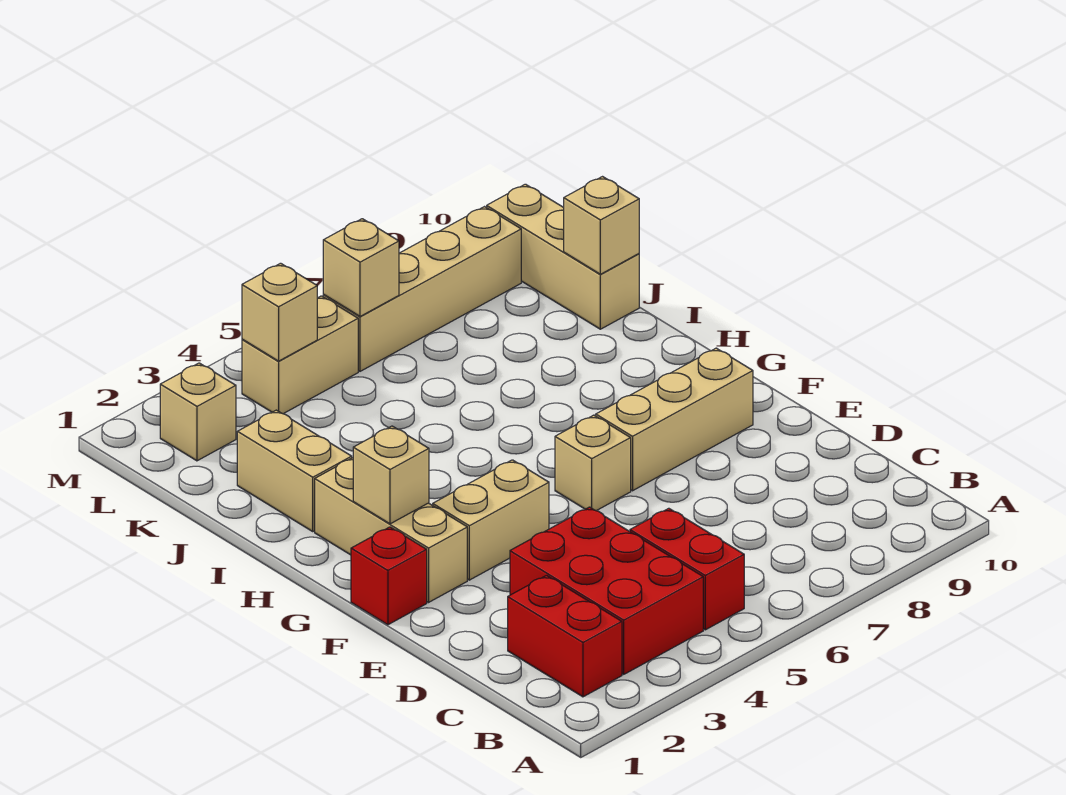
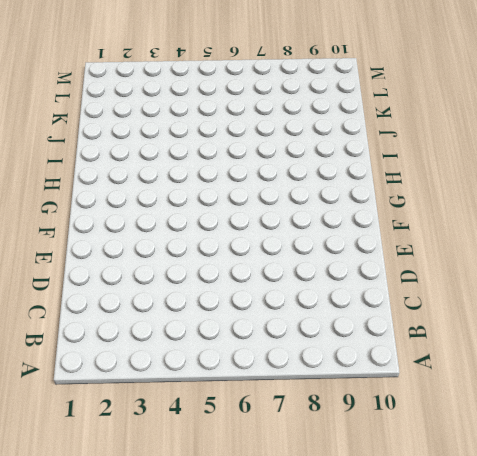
none -> red 1x2 brick [508,575,622,697]
none -> red 2x3 brick [510,507,703,674]
none -> red 1x2 brick [630,508,744,630]

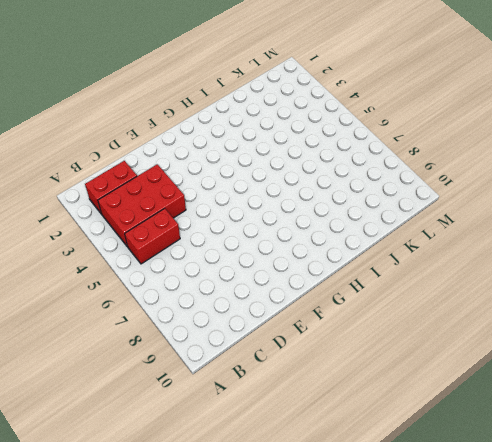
none -> red 1x1 brick [351,527,427,625]
none -> tan 1x3 brick [315,458,467,602]
none -> tan 1x2 brick [433,460,549,580]

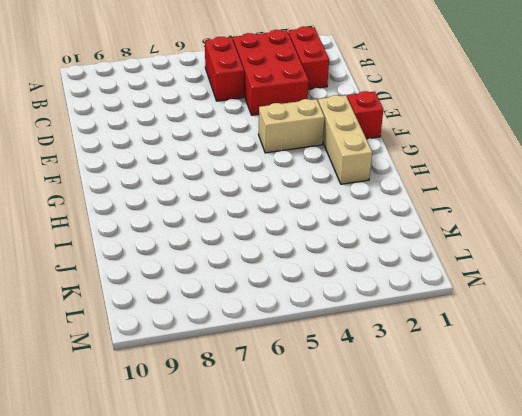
none -> tan 1x1 brick [555,415,631,511]
none -> tan 1x3 brick [596,348,753,491]
none -> tan 1x2 brick [237,410,352,531]

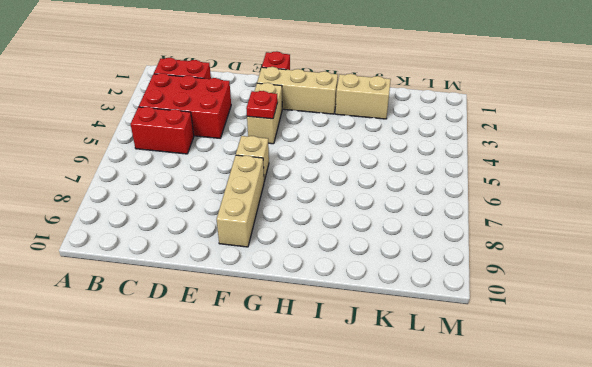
red 1x1 plate [246,91,278,119] -> none
none -> tan 1x3 brick [487,184,639,329]
none -> tan 1x1 brick [160,363,236,461]
none -> tan 1x2 brick [242,296,358,414]

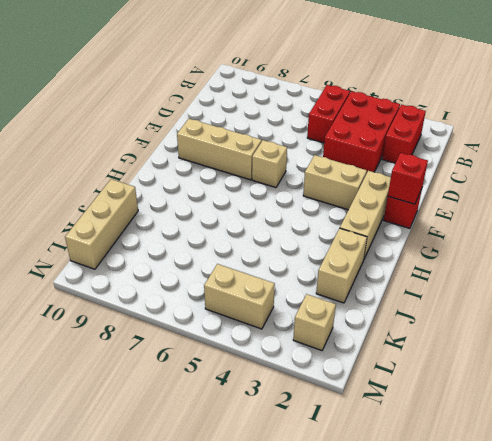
red 1x1 brick [388,153,428,204] -> none
none -> tan 1x4 brick [323,207,521,371]
none -> tan 1x1 brick [353,426,429,524]
none -> tan 1x1 brick [564,177,639,274]

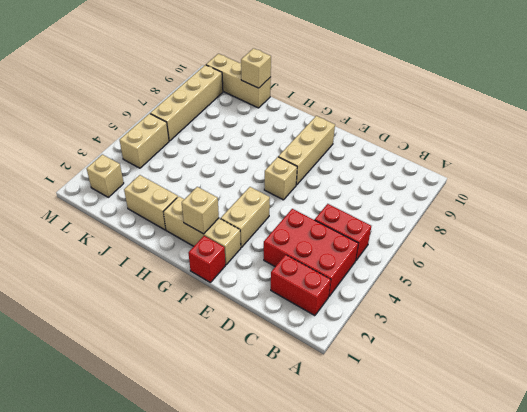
none -> tan 1x1 brick [242,263,317,361]
none -> tan 1x1 brick [323,219,399,316]

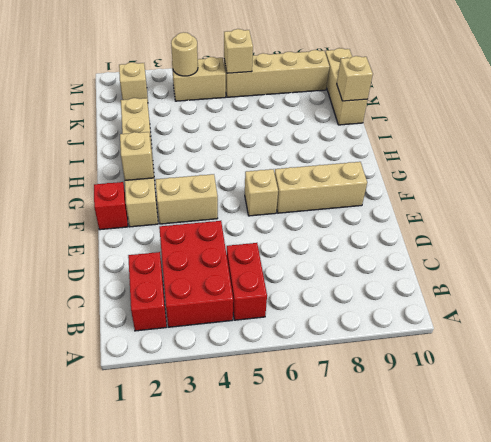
tan 1x1 round brick [171,32,198,76] -> tan 1x1 brick [242,263,317,361]

